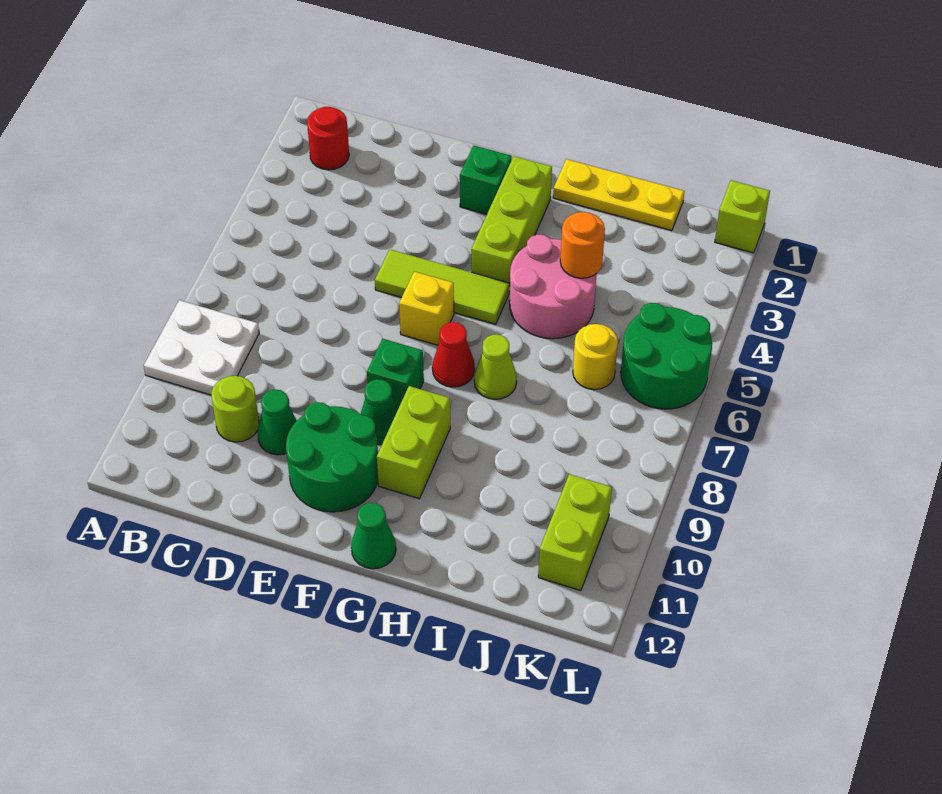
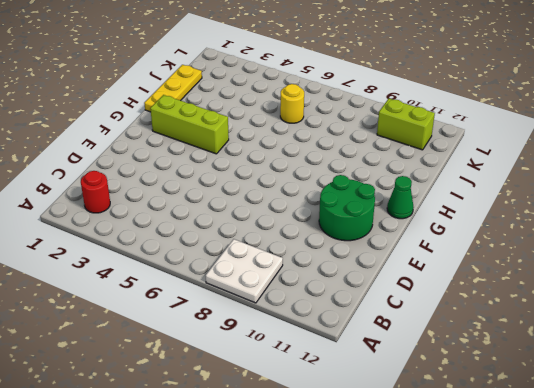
none -> lime 1x1 round brick [211,376,259,442]
none -> green 1x1 cone [257,390,297,455]
none -> lime 1x3 tile [375,250,510,324]

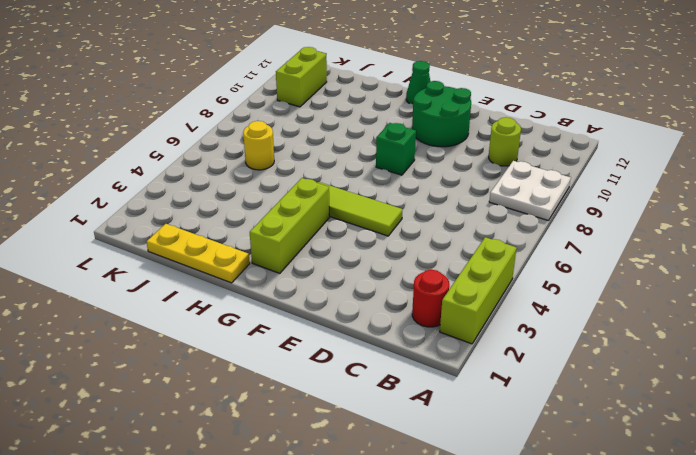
lime 1x3 brick [440,237,517,344] -> none
none -> green 1x1 cone [257,390,297,455]
none -> green 1x1 brick [460,146,512,214]
none -> yellow 1x1 brick [399,272,454,345]

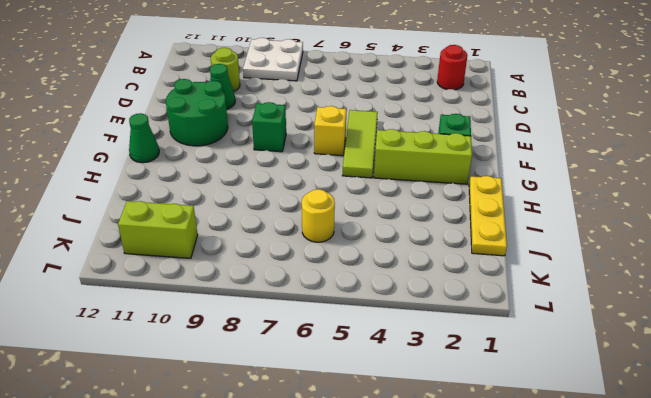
none -> green 1x1 cone [361,379,398,445]
none -> red 1x1 cone [432,322,475,387]
none -> lime 1x2 brick [377,386,450,499]

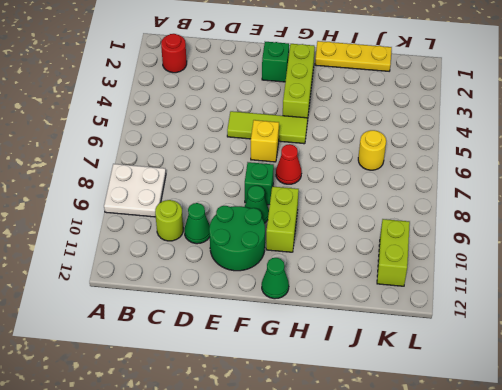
none -> pink 2x2 round brick [509,235,597,339]
none -> lime 1x1 cone [474,334,517,399]
none -> green 2x2 round brick [621,303,712,409]

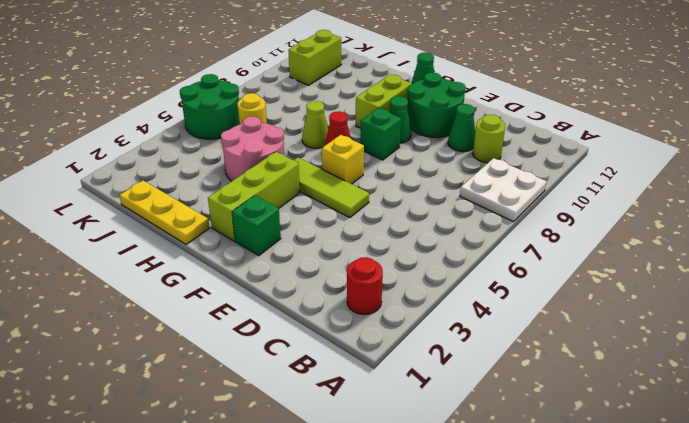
none -> lime 1x1 brick [715,180,770,253]
none -> orange 1x1 round brick [560,212,605,278]

